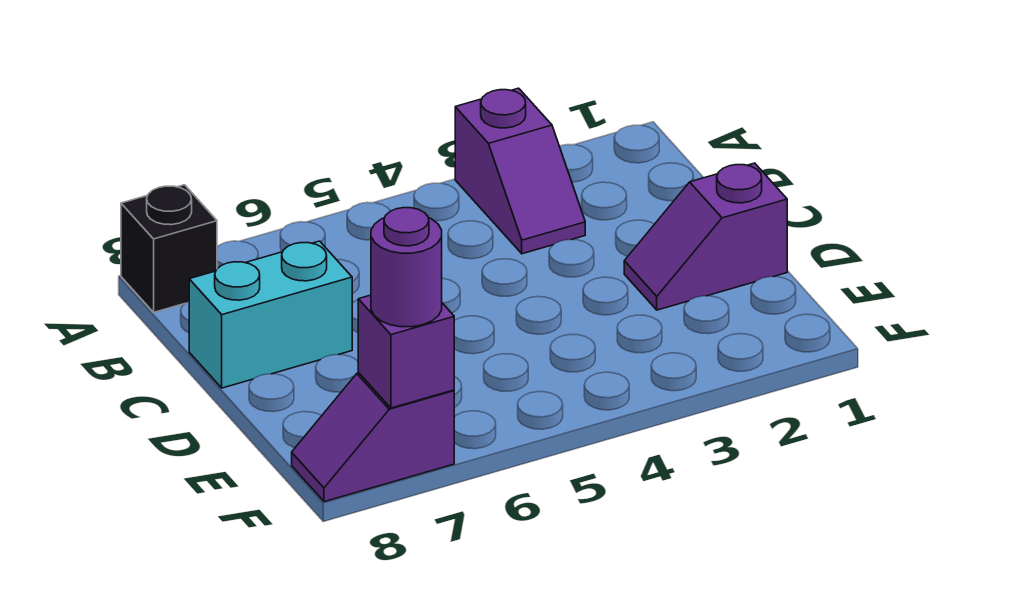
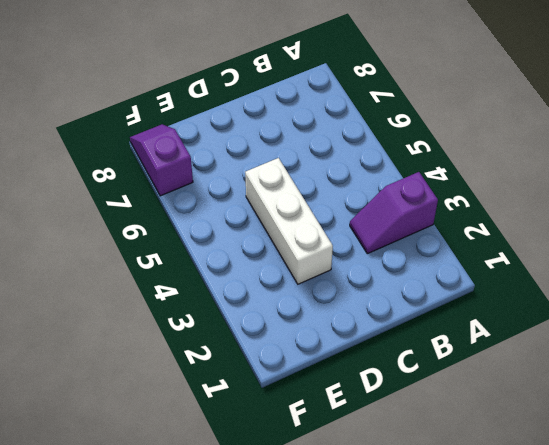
white 1x3 brick [245,158,333,284] -> none
none -> black 1x1 brick [121,185,217,312]
none -> cyan 1x2 brick [189,241,352,388]

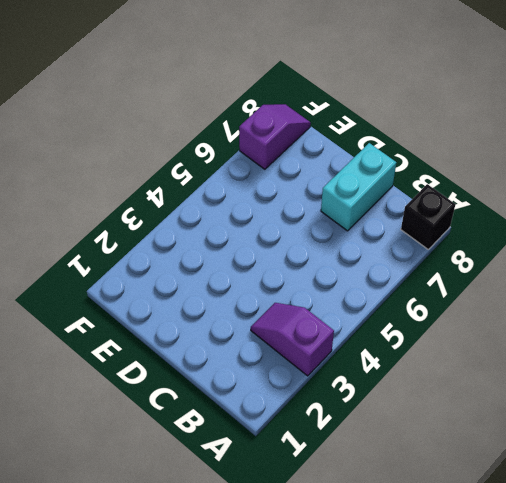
none -> purple 1x2 slope [624,163,787,310]
none -> purple 1x1 brick [358,295,454,408]

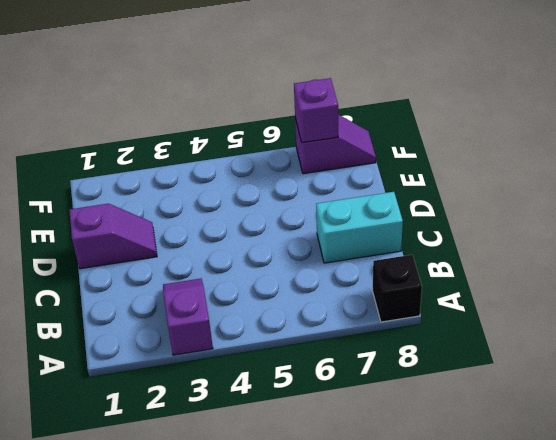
none -> purple 1x1 round brick [371,208,442,327]

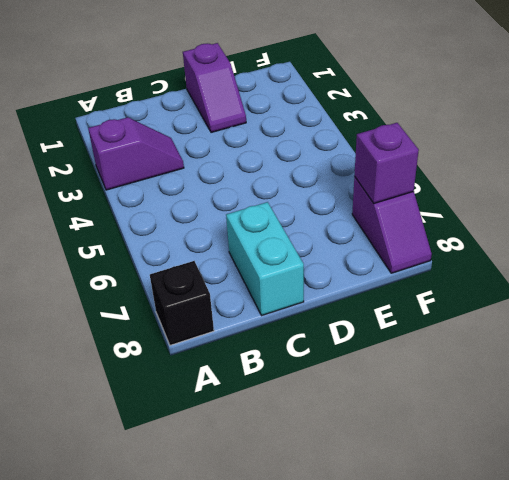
none -> purple 1x1 round brick [371,208,442,327]

